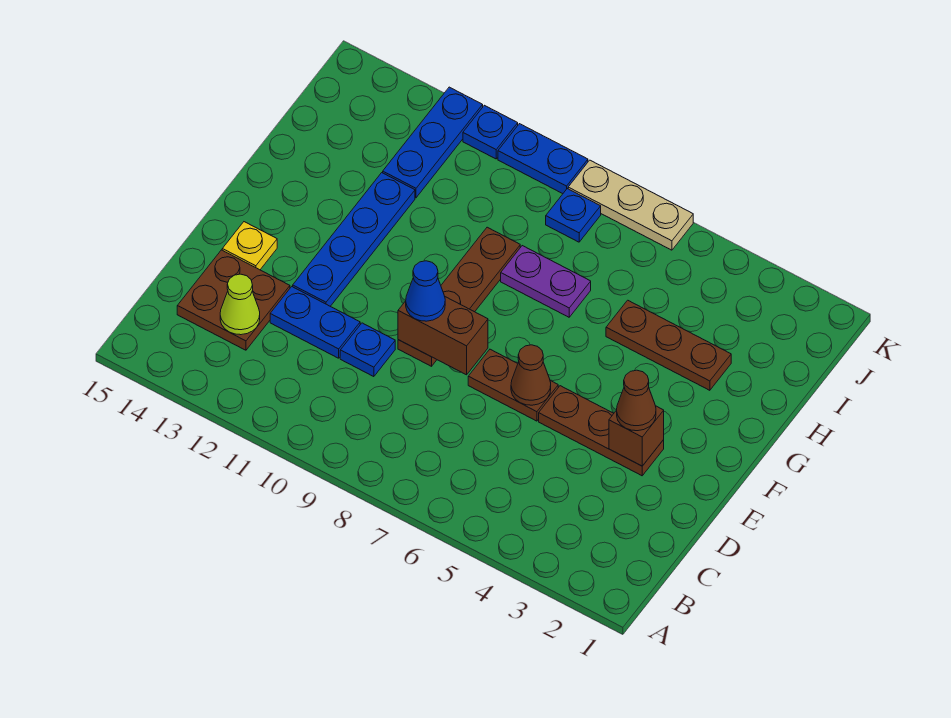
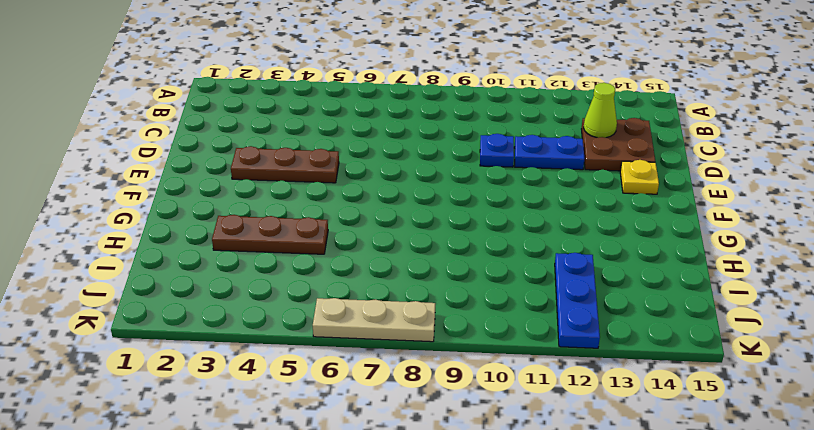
none -> brown 1x2 plate [468,349,558,421]
none -> brown 1x4 plate [398,227,520,366]
none -> blue 1x4 plate [293,173,415,306]

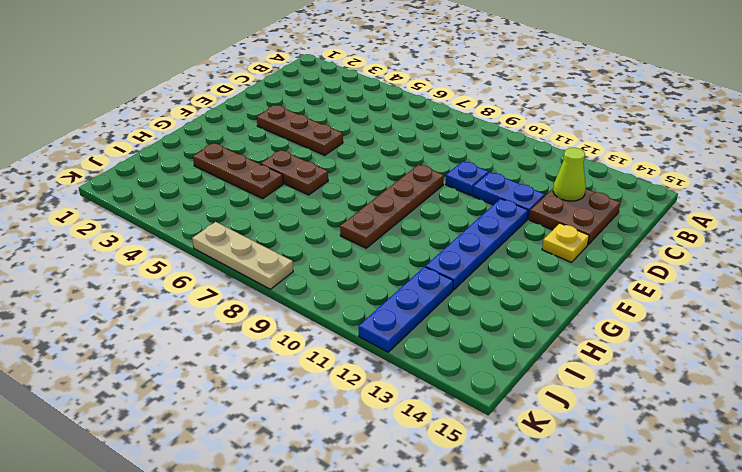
brown 1x2 plate [261,150,328,195] -> brown 1x2 plate moved to [468,349,558,421]
none -> purple 1x2 plate [501,246,591,317]
none -> blue 1x1 plate [546,189,601,242]
none -> blue 1x2 plate [498,124,588,194]

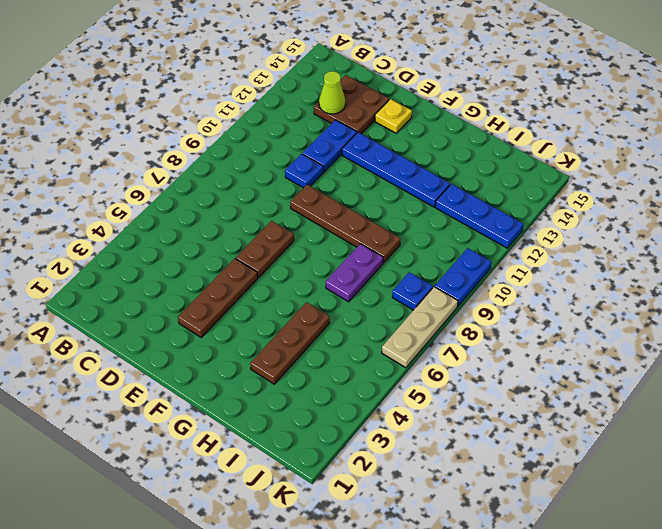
none -> blue 1x1 plate [463,105,518,159]
none -> brown 1x1 brick [609,406,664,466]
none -> brown 1x1 cone [511,345,551,405]

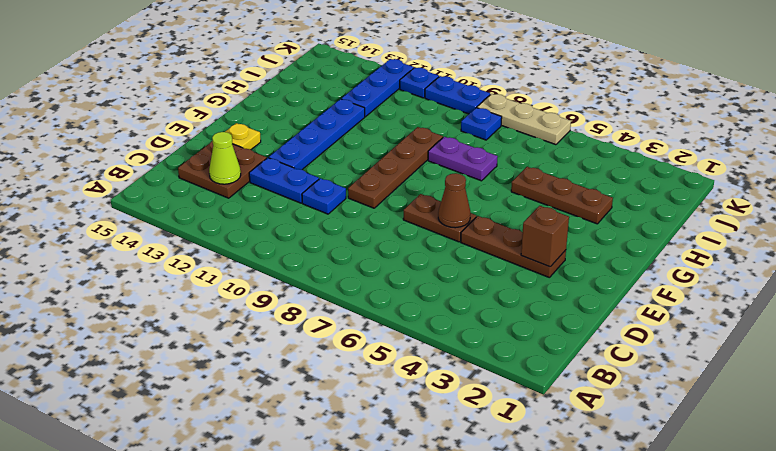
none -> brown 1x2 brick [398,297,488,375]
none -> brown 1x1 cone [617,370,656,431]
none -> blue 1x1 cone [406,261,445,321]

